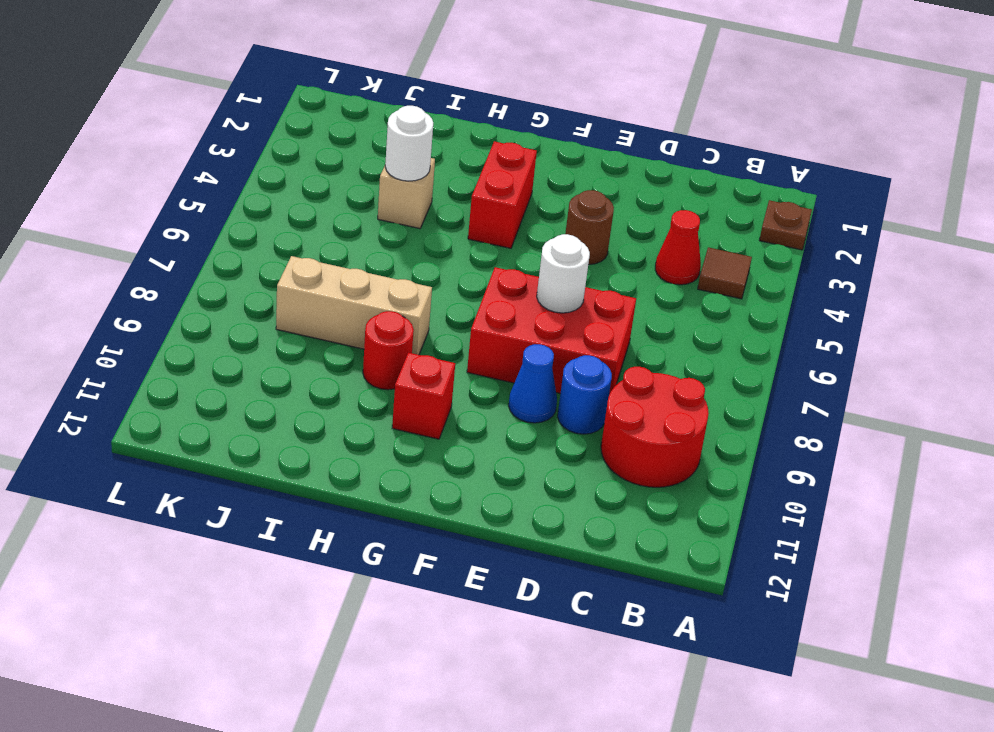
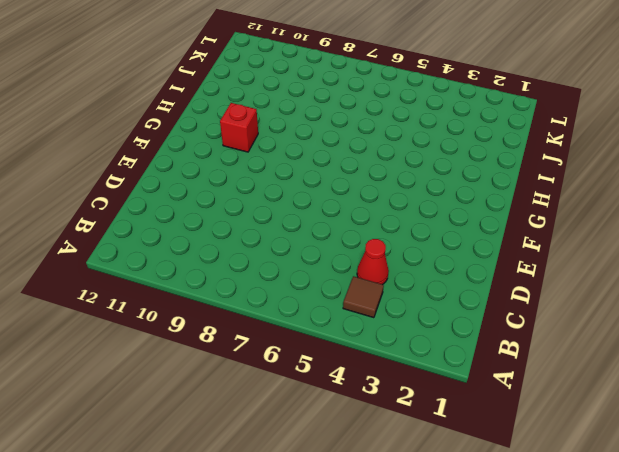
none -> brown 1x1 plate [759,200,812,250]
none -> red 2x2 round brick [601,367,709,487]
none -> red 2x3 brick [467,267,636,395]

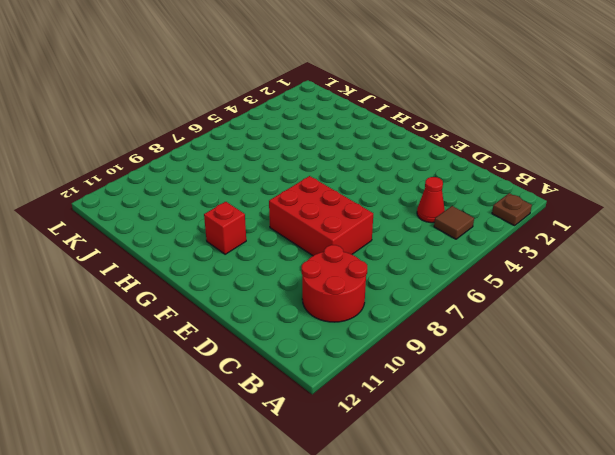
none -> blue 1x1 round brick [558,355,612,434]
none -> brown 1x1 round brick [565,190,614,265]
none -> blue 1x1 cone [509,344,557,423]

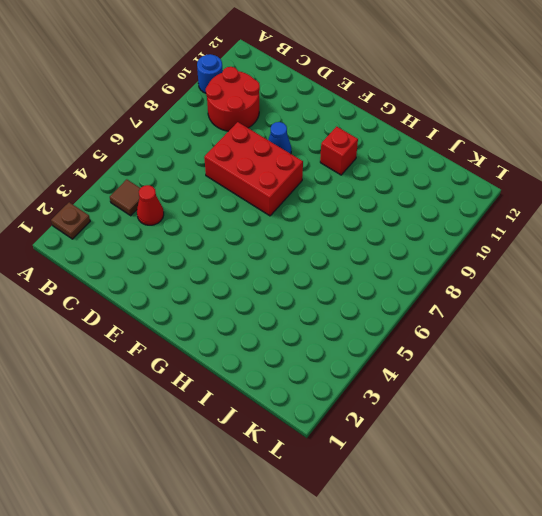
blue 1x1 round brick [197,54,223,93] -> blue 1x1 round brick moved to [558,355,612,434]
none -> brown 1x1 round brick [565,190,614,265]
none -> red 1x2 brick [468,141,537,248]
none -> tan 1x3 brick [276,256,432,355]

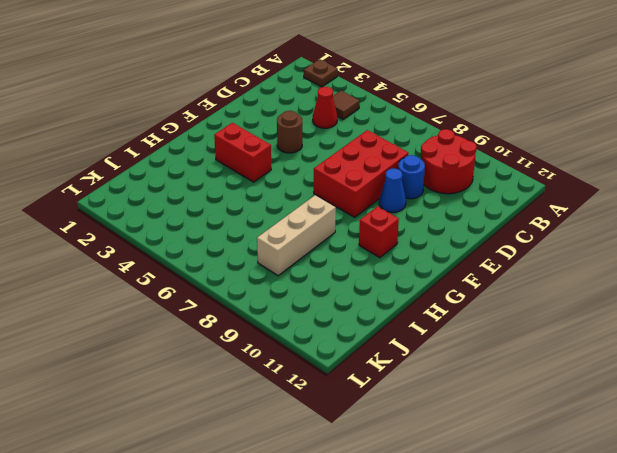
none -> red 1x1 round brick [363,311,414,390]
none -> tan 1x1 brick [378,158,435,229]
none -> white 1x1 round brick [537,234,590,313]

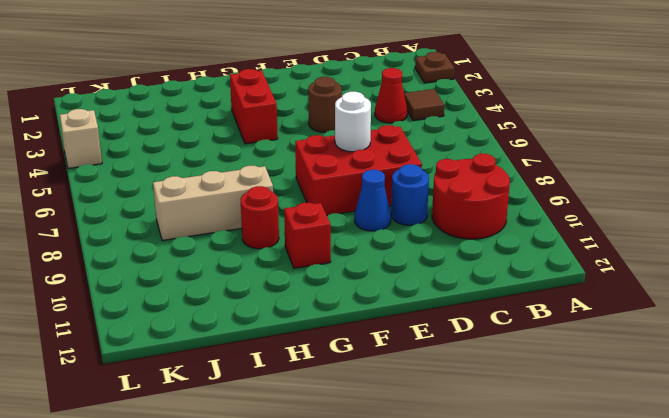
tan 1x1 brick [60,109,102,168] -> tan 1x1 brick moved to [378,158,435,229]
none -> white 1x1 round brick [385,106,433,181]

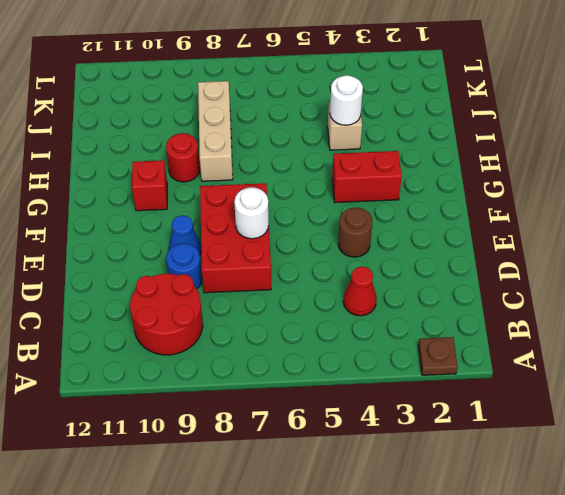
none -> brown 1x1 tile [698,247,752,299]

